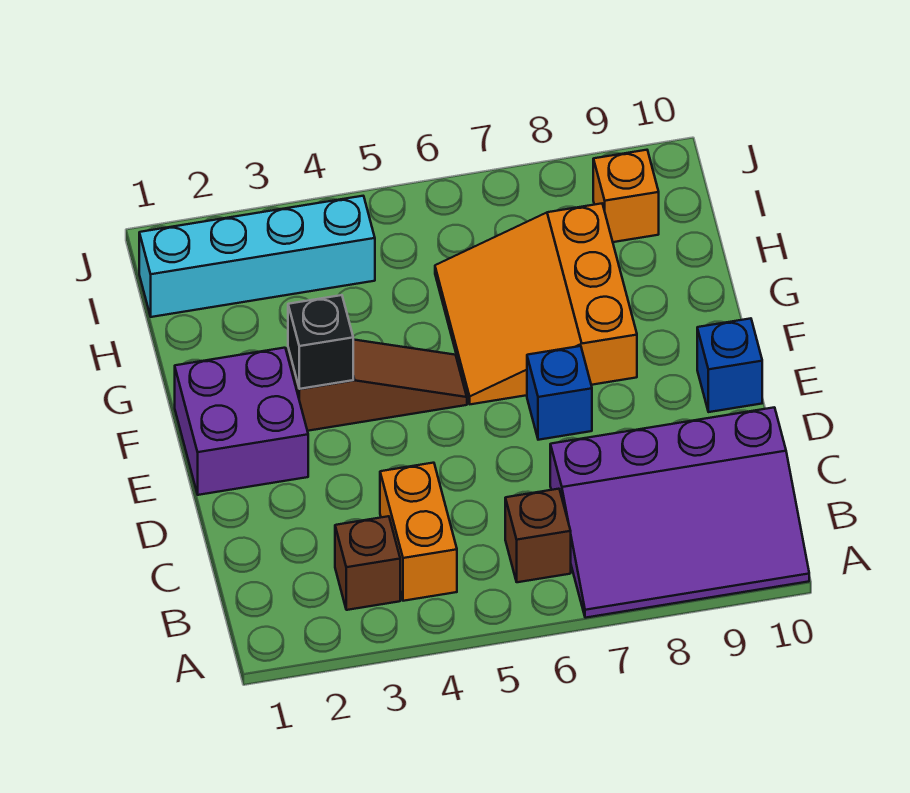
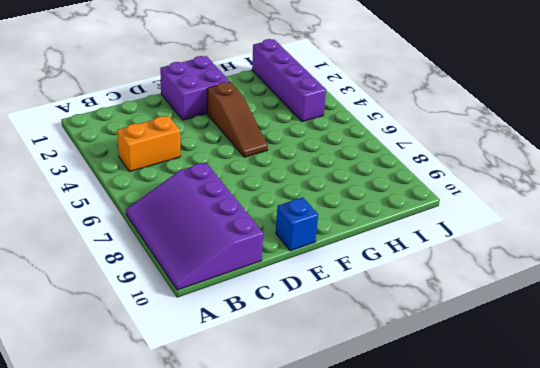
purple 1x4 brick [252,39,326,122] -> cyan 1x4 brick [139,196,375,317]
none -> brown 1x1 brick [335,516,400,610]
none -> brown 1x1 brick [505,489,571,582]
none -> blue 1x1 brick [527,346,592,440]

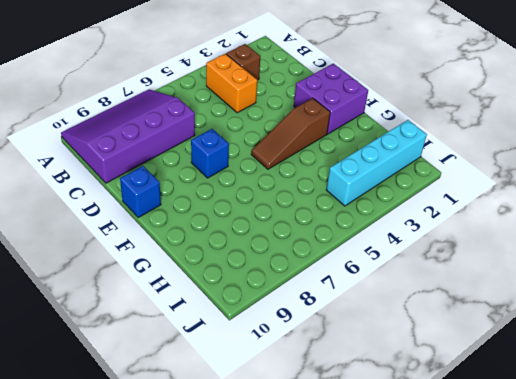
none -> brown 1x1 brick [505,489,571,582]
none -> orange 3x3 slope [435,204,637,404]
none -> orange 1x1 brick [593,150,659,242]

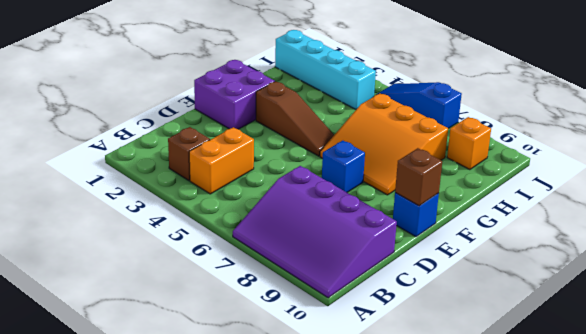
brown 1x1 brick [395,148,442,206] -> brown 1x1 brick moved to [505,489,571,582]
orange 3x3 slope [320,94,448,195] -> orange 3x3 slope turned to [435,204,637,404]
blue 1x3 slope [376,82,462,129] -> none
none -> black 1x1 brick [288,295,353,389]

